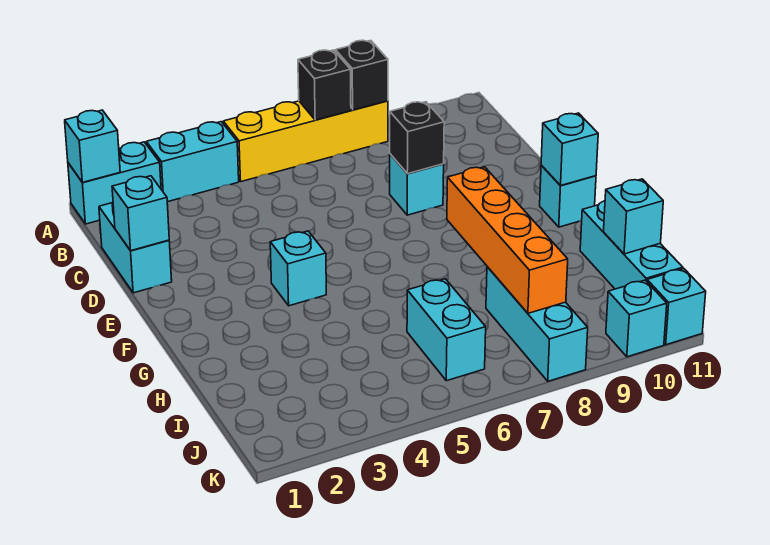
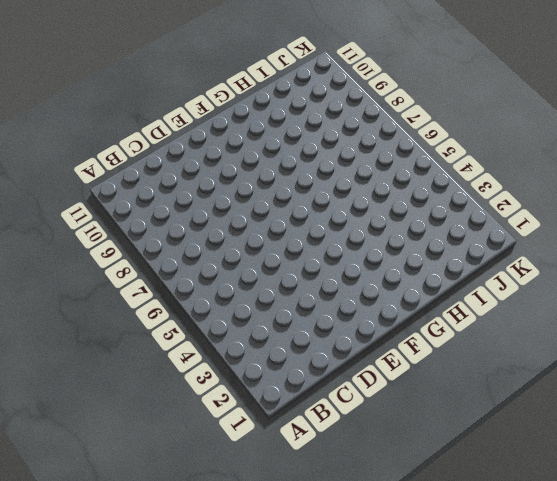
none -> cyan 1x2 brick [68,142,161,224]
none -> cyan 1x2 brick [146,122,239,202]
none -> yellow 1x4 brick [223,101,388,182]

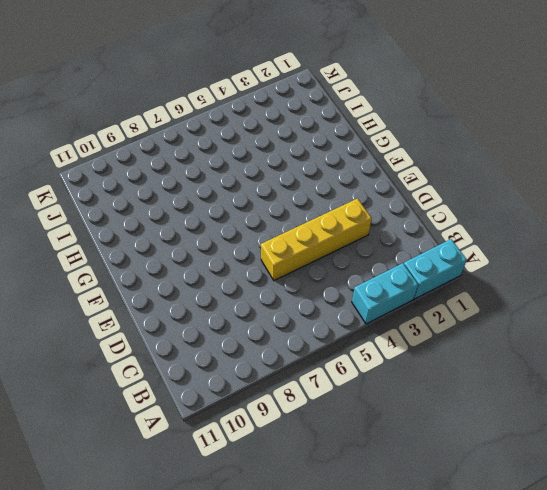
yellow 1x4 brick [261,198,372,281] -> yellow 1x4 brick moved to [223,101,388,182]
none -> cyan 1x2 brick [99,203,172,293]
none -> cyan 1x1 brick [390,154,444,215]
none -> cyan 1x1 brick [270,231,326,306]

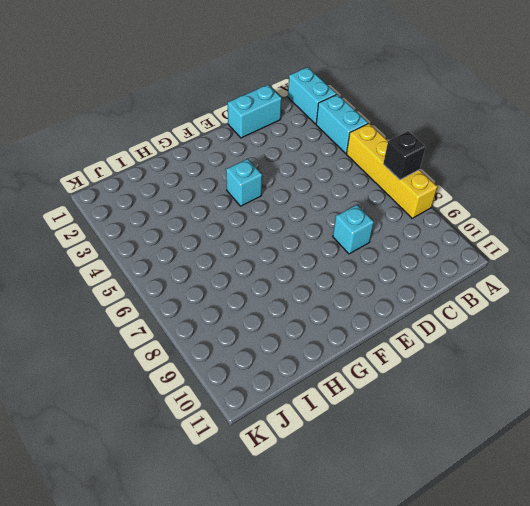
none -> cyan 1x1 brick [540,166,596,227]
none -> cyan 1x3 brick [580,201,683,289]
none -> cyan 1x2 brick [407,279,486,381]

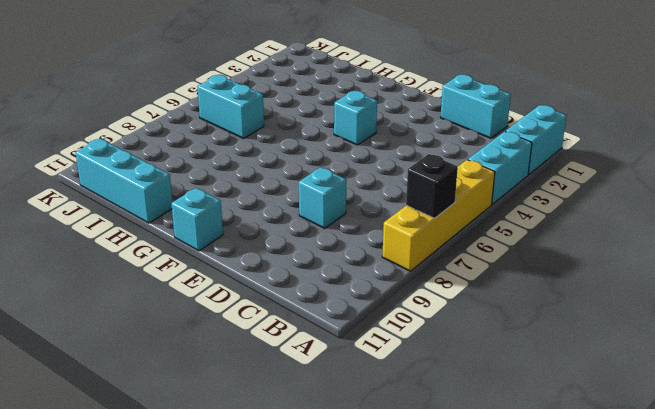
none -> cyan 1x3 brick [486,267,588,381]
none -> cyan 1x1 brick [606,280,667,357]
none -> cyan 1x1 brick [647,269,706,345]

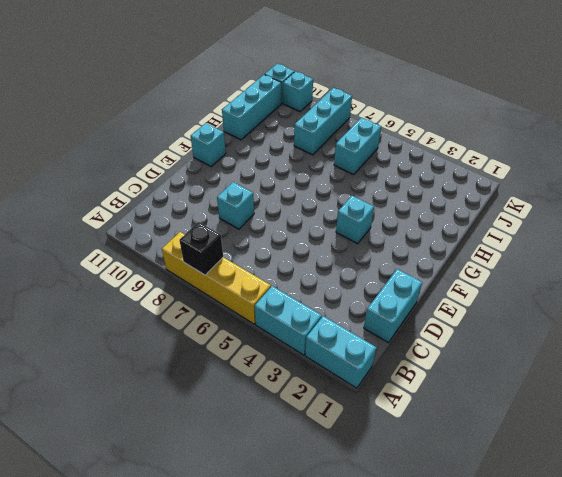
none -> cyan 1x1 brick [65,110,120,182]
none -> black 1x1 brick [335,40,388,110]
none -> cyan 1x1 brick [112,176,169,251]

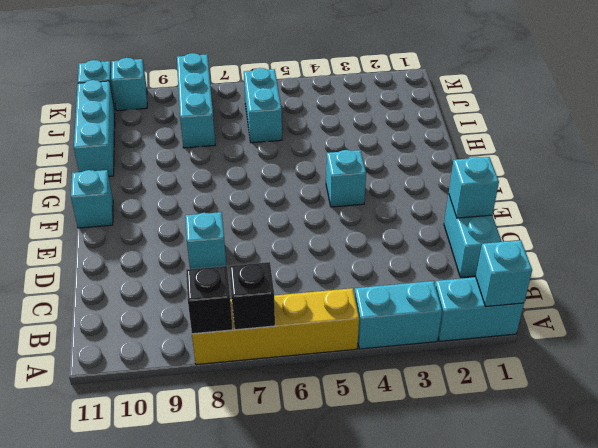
none -> black 1x1 brick [390,102,444,174]
none -> cyan 1x1 brick [541,113,598,186]
none -> orange 1x4 brick [447,167,568,313]

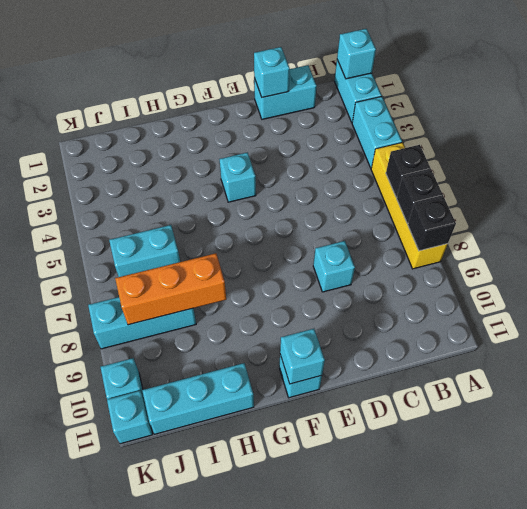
black 1x1 brick [386,145,431,197] -> black 1x1 brick moved to [390,102,444,174]
orange 1x3 brick [115,253,226,325] -> orange 1x4 brick [447,167,568,313]
none -> cyan 1x1 brick [603,179,663,254]

